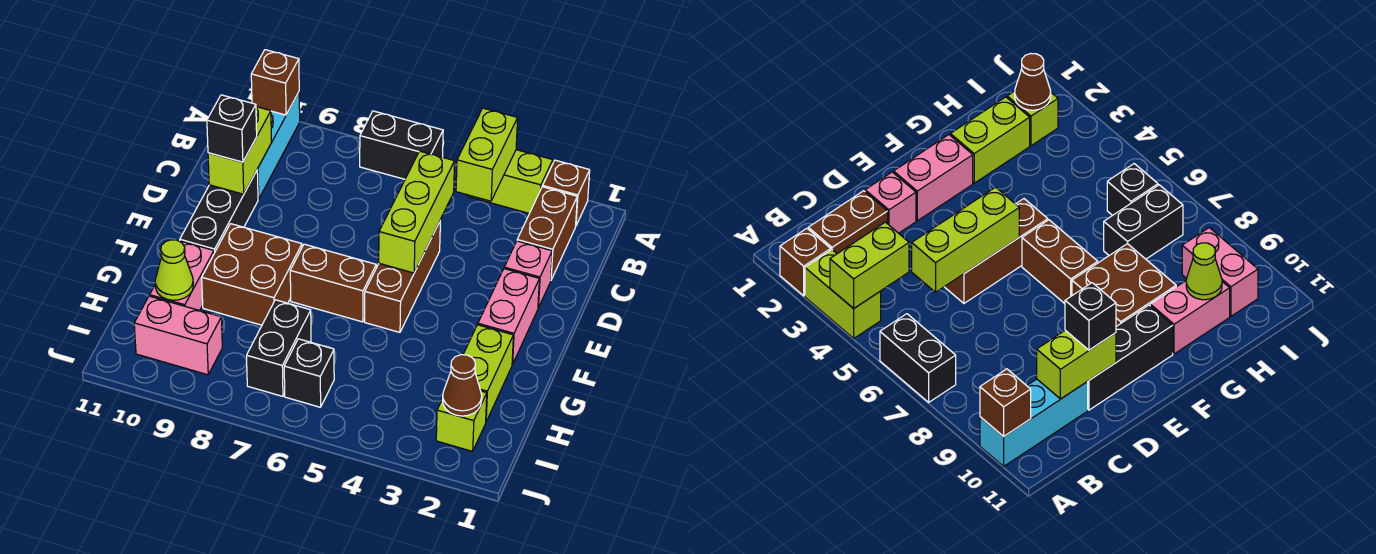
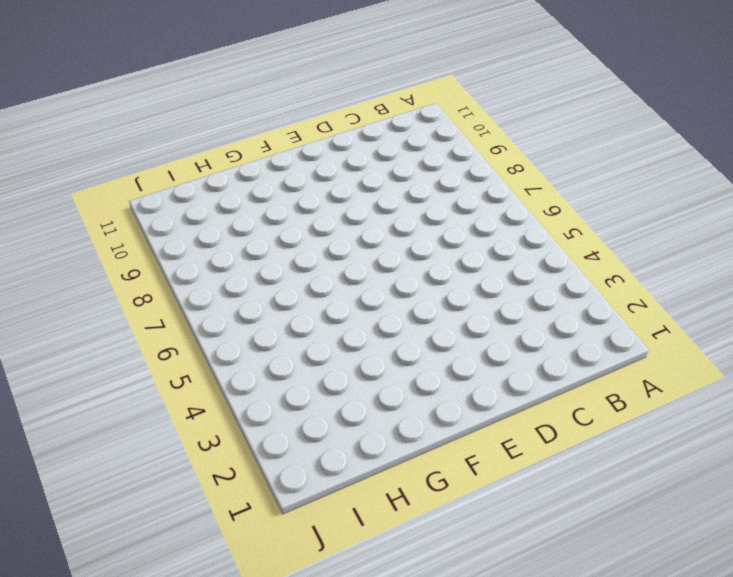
none -> brown 1x1 brick [543,160,590,225]
none -> lime 1x2 brick [468,150,553,213]
none -> black 1x2 brick [360,111,443,179]

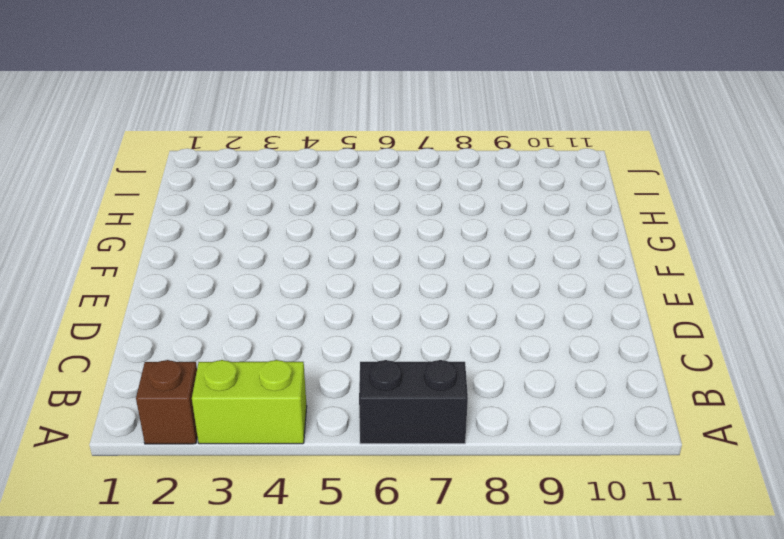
none -> cyan 1x3 brick [257,92,300,199]
none -> brown 1x2 brick [517,187,577,279]
none -> pink 1x1 brick [504,241,552,308]

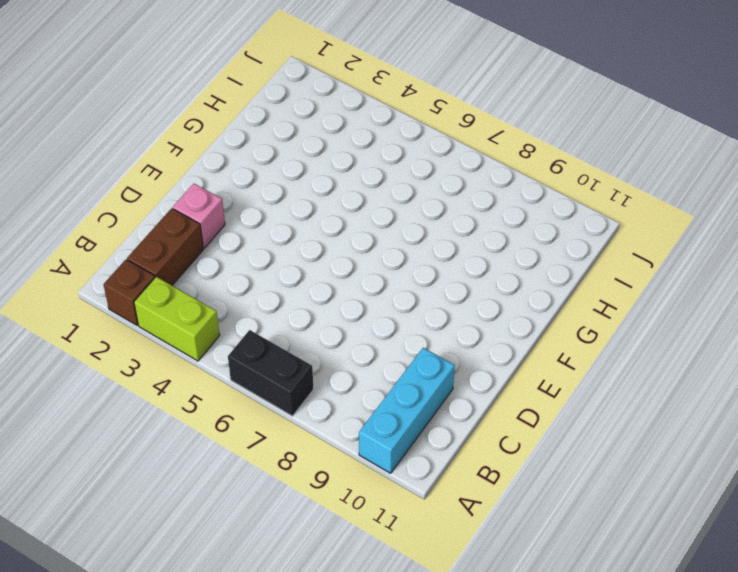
none -> brown 1x3 brick [365,222,440,332]
none -> black 1x3 brick [180,171,258,253]
none -> pink 1x2 brick [478,269,539,364]

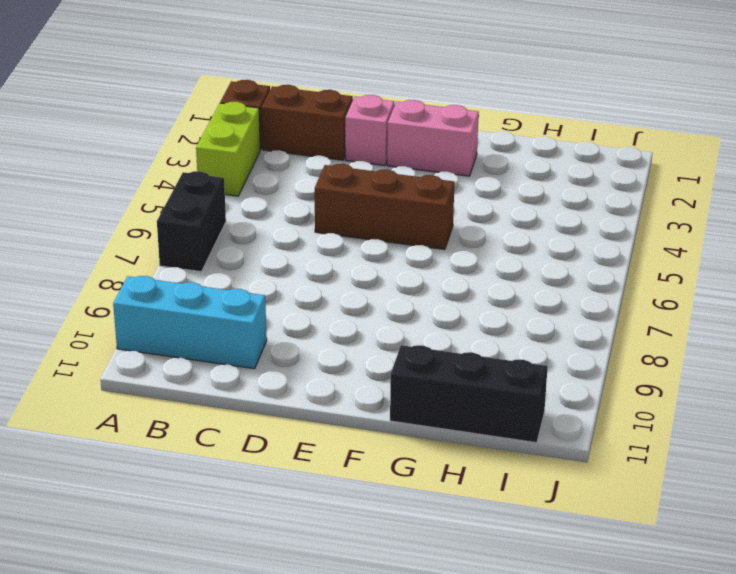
black 1x3 brick [390,345,548,443] -> black 1x3 brick moved to [180,171,258,253]
none -> brown 1x2 brick [290,244,376,322]
none -> brown 2x2 brick [202,224,302,325]
none -> lime 1x2 brick [463,325,513,421]

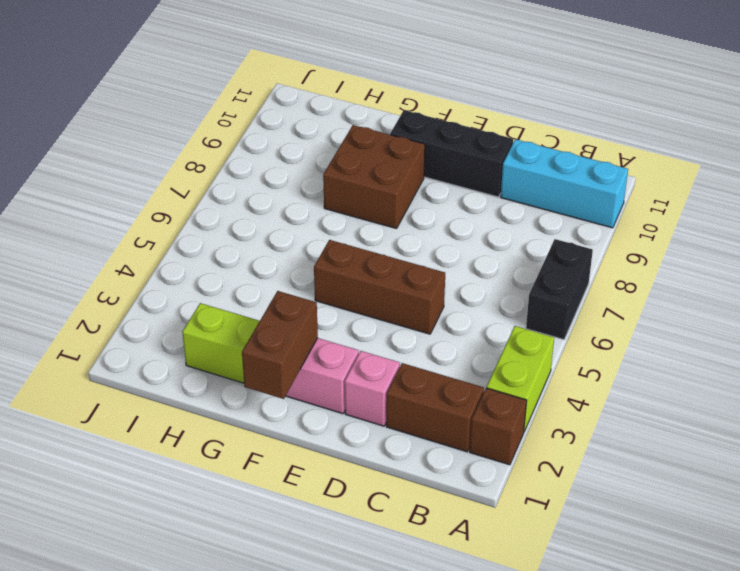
brown 1x2 brick [242,291,318,399] -> brown 1x2 brick moved to [290,244,376,322]
none -> pink 1x2 brick [150,241,214,311]
none -> black 1x2 brick [247,300,311,396]
none -> lime 1x1 brick [436,391,487,451]

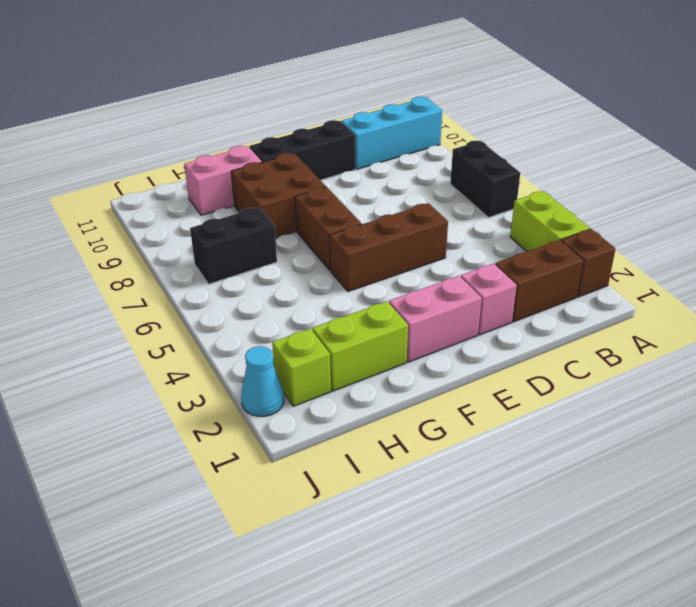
cyan 1x1 cone [241,346,284,416] -> none
none -> black 1x1 brick [284,339,334,407]
none -> pink 1x2 brick [134,296,222,375]
none -> lime 1x2 brick [456,108,518,201]

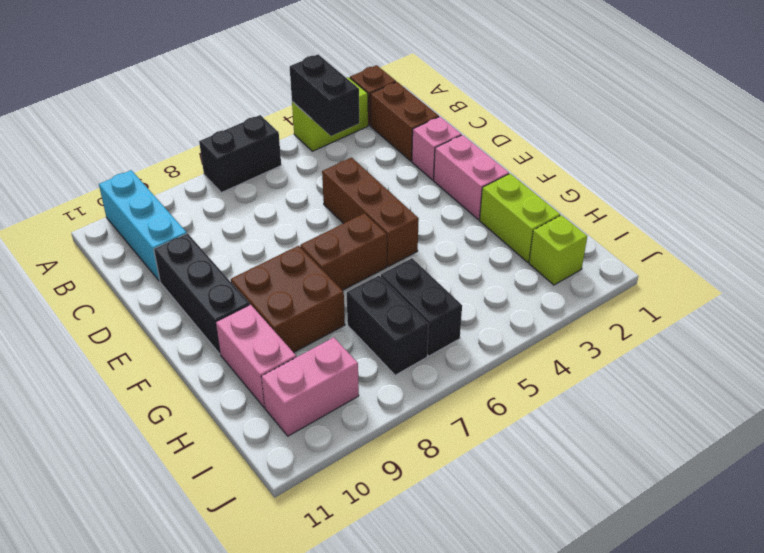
black 1x2 brick [290,54,359,136] -> lime 1x2 brick [456,108,518,201]
black 1x2 brick [381,258,462,356] -> black 1x1 brick [284,339,334,407]
none -> brown 1x1 brick [251,50,299,115]
none -> lime 1x3 brick [379,151,455,273]
none -> lime 1x2 brick [208,107,272,194]

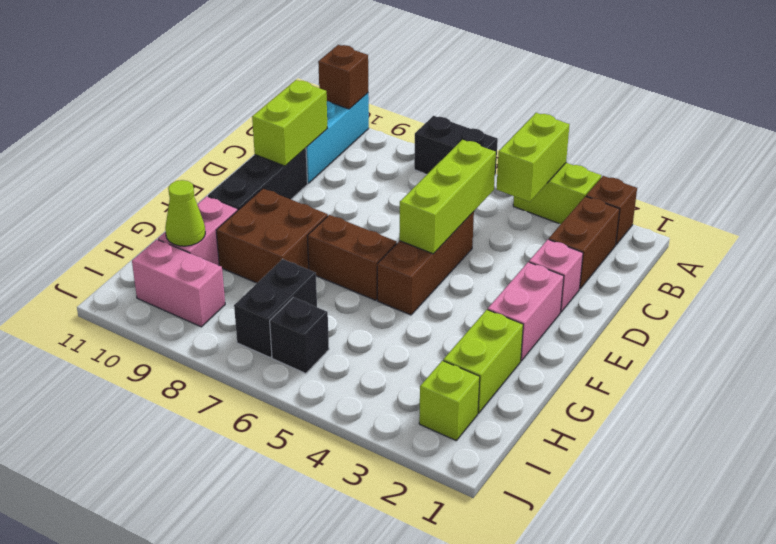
none -> brown 1x1 cone [443,355,482,416]
none -> black 1x1 brick [207,95,257,162]

